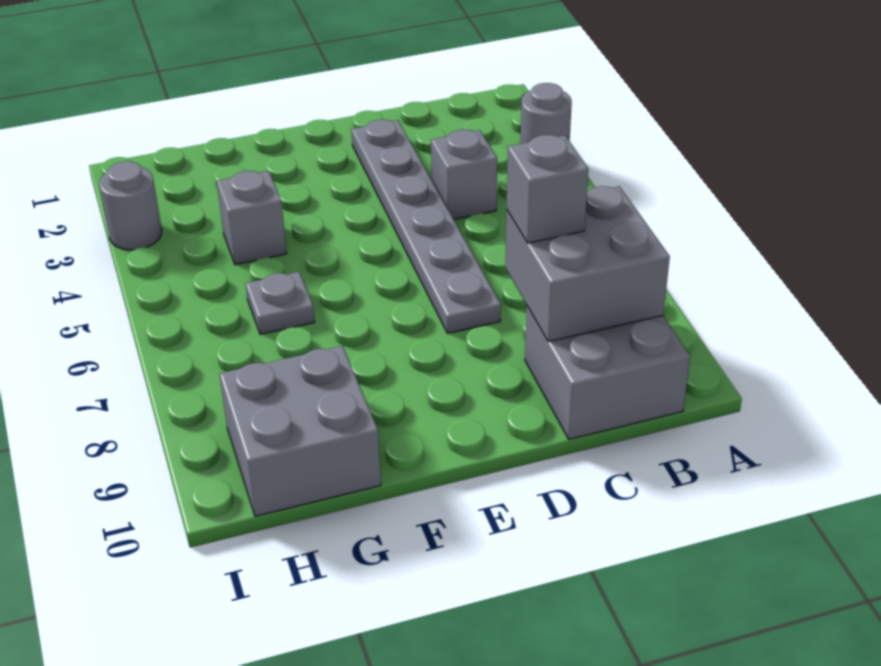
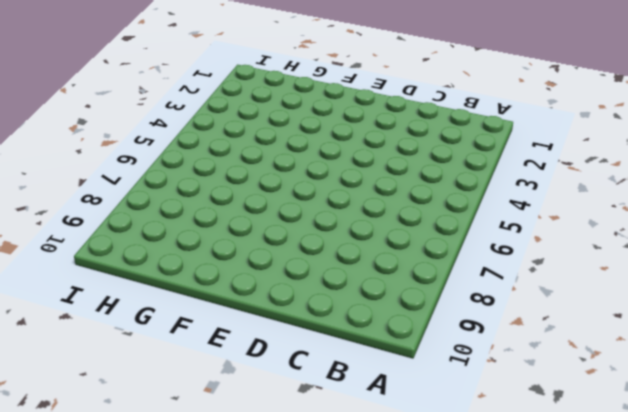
none -> grey 1x1 round brick [520,83,572,144]
none -> grey 2x2 brick [525,306,690,439]

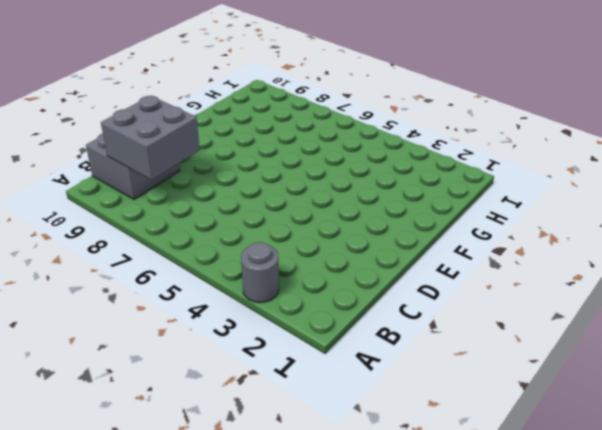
none -> grey 1x1 brick [431,130,497,219]
none -> grey 1x6 plate [351,120,501,334]

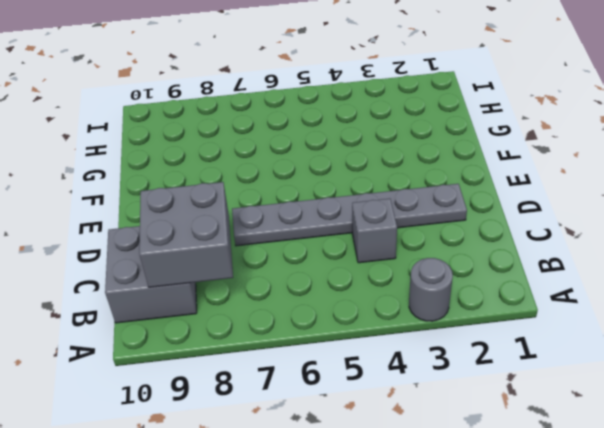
none -> grey 1x1 brick [217,171,287,265]
none -> grey 1x1 plate [246,272,315,334]

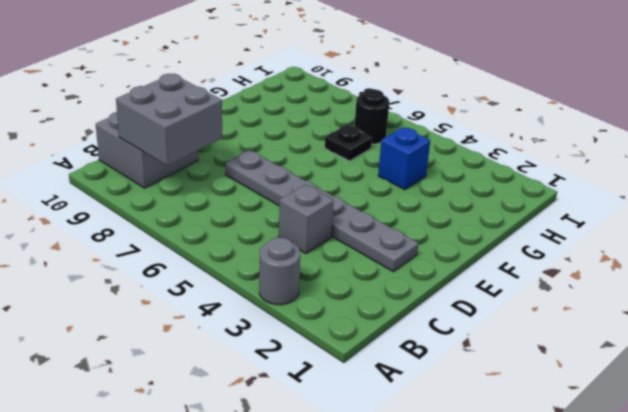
blue 1x1 brick [378,127,430,190] -> grey 1x1 brick [217,171,287,265]
black 1x1 plate [325,125,372,161] -> grey 1x1 plate [246,272,315,334]
black 1x1 round brick [355,89,389,144] -> none
none -> grey 2x2 brick [220,346,381,516]
none -> grey 1x1 round brick [99,161,162,250]

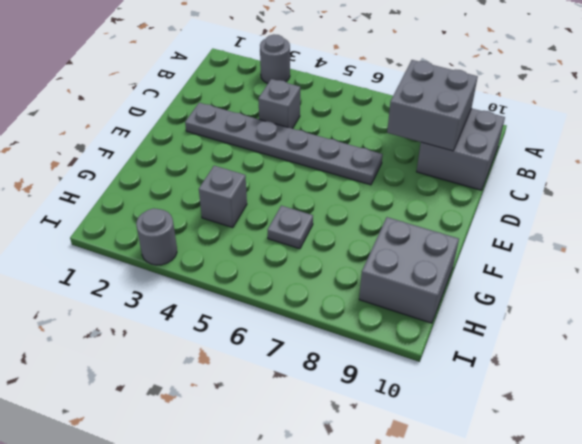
none -> grey 1x1 brick [507,135,588,243]

